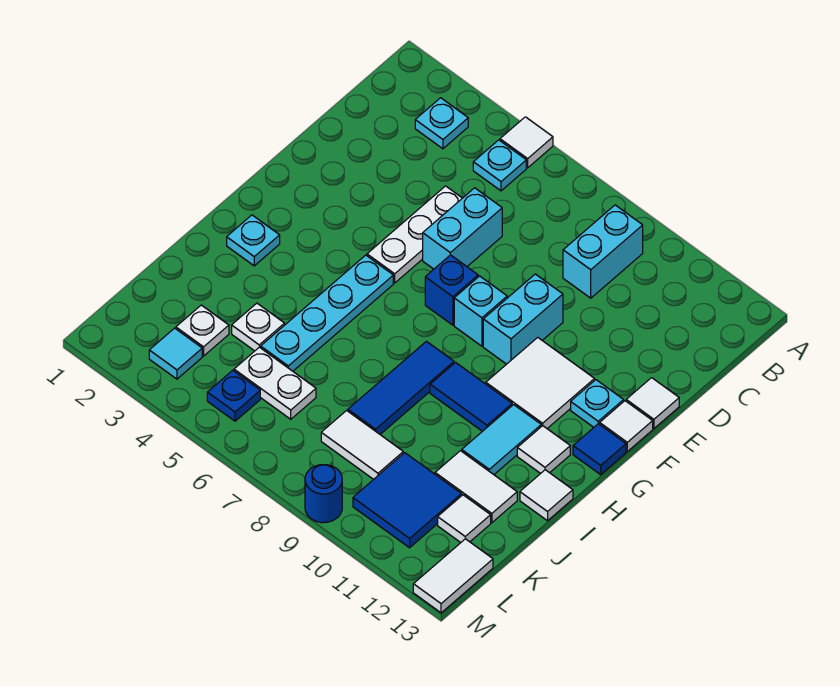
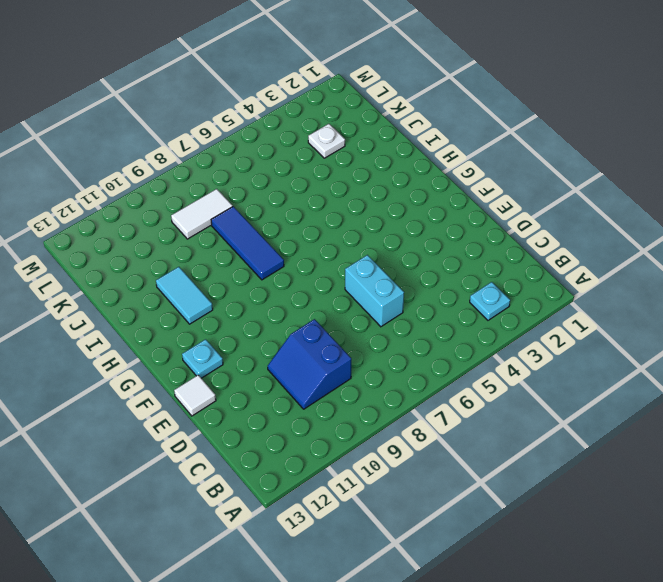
blue 2x2 slope [268,319,351,409] -> cyan 1x2 brick [563,205,643,298]
none -> white 1x1 tile [500,117,553,168]
none -> cyan 1x1 plate [473,140,526,191]
none -> white 1x3 plate [367,186,462,283]
none -> cyan 1x2 brick [483,274,563,364]

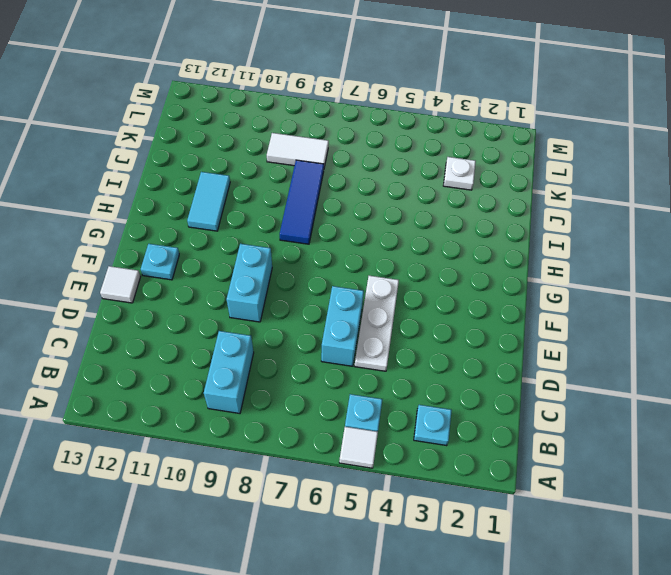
none -> blue 1x1 brick [425,255,478,325]
none -> cyan 1x1 brick [454,276,507,346]
none -> white 2x2 tile [486,338,595,428]
none -> white 1x1 tile [600,401,653,451]

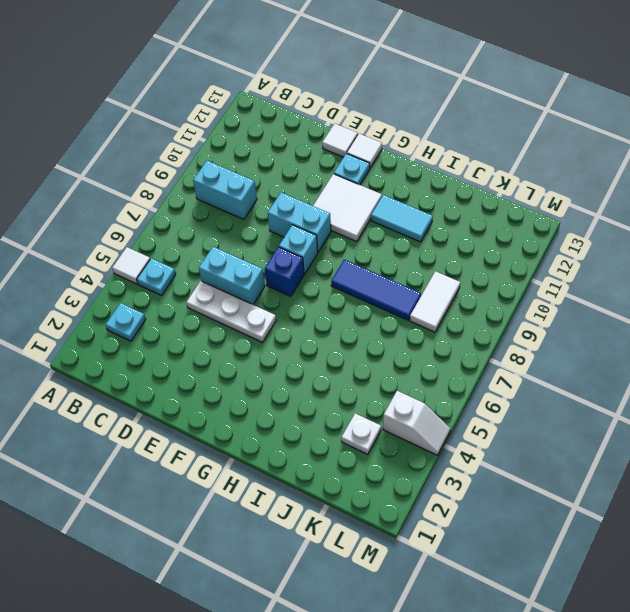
white 1x2 slope [383,391,450,455] -> none
none -> cyan 1x4 plate [261,255,393,371]
none -> blue 1x1 tile [573,424,626,474]
none -> cyan 1x1 plate [227,215,280,266]
none -> blue 1x2 tile [430,363,512,431]

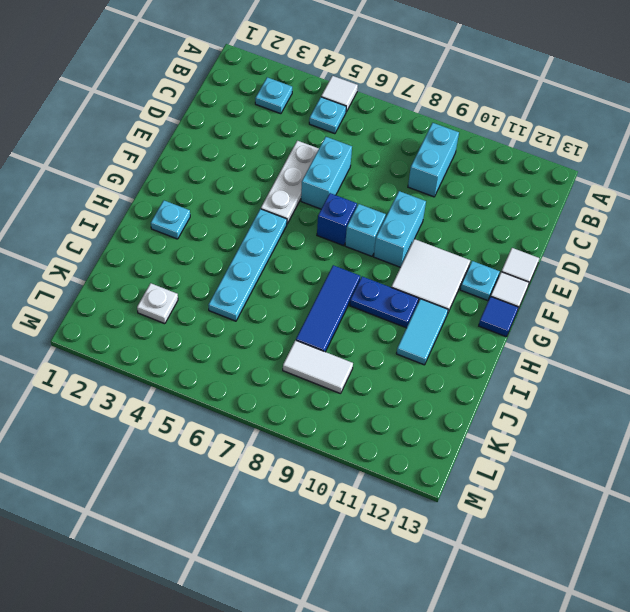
blue 1x2 plate [350,276,419,328] -> blue 1x2 tile [430,363,512,431]
none -> white 1x1 tile [517,426,570,474]
none -> white 1x1 tile [520,470,573,521]
none -> white 1x1 plate [232,303,285,351]
none -> white 1x2 tile [435,451,517,523]

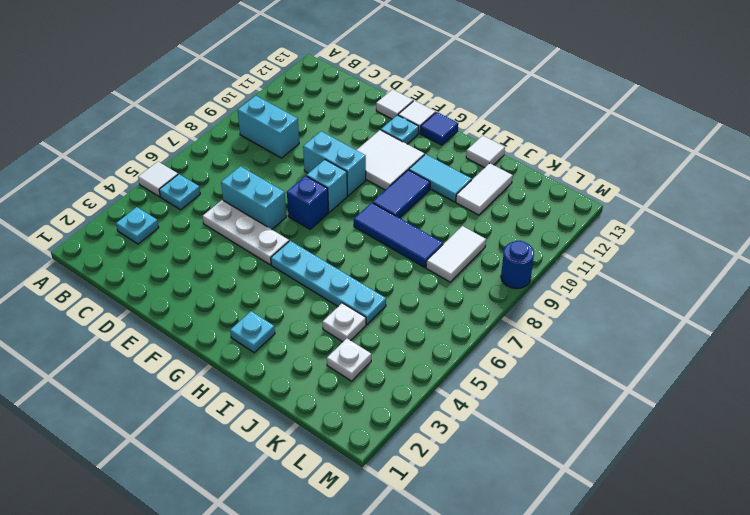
none -> white 1x1 tile [517,426,570,474]
none -> white 1x2 plate [234,347,316,419]
none -> blue 2x2 tile [353,453,462,548]
none -> white 1x1 tile [438,495,491,543]

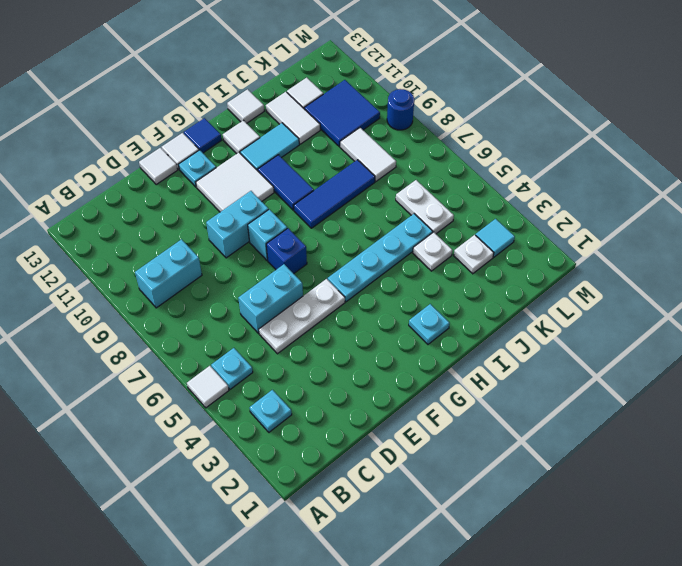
none -> blue 1x1 plate [207,370,260,421]
none -> white 1x2 tile [413,539,493,613]

